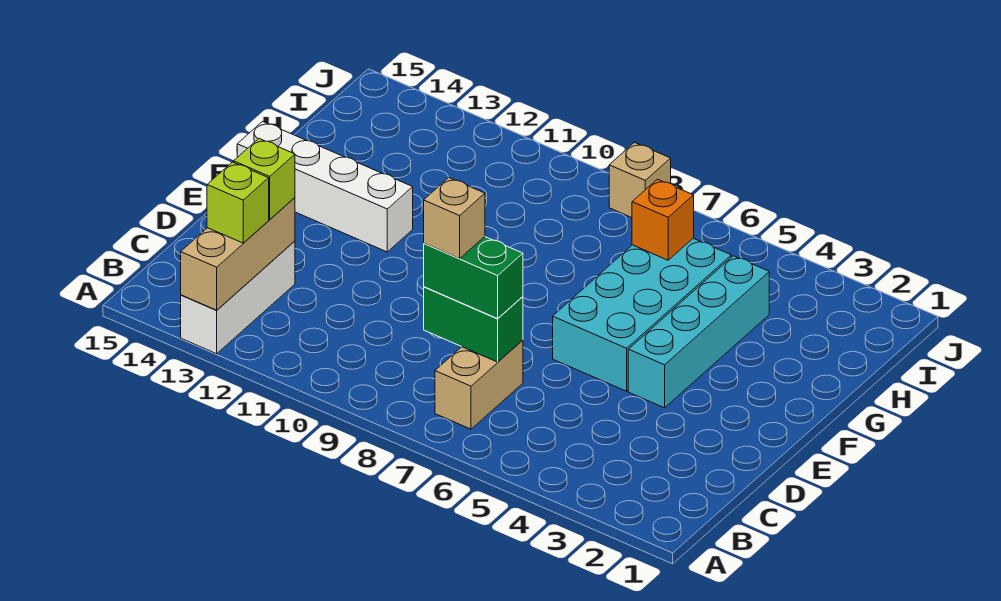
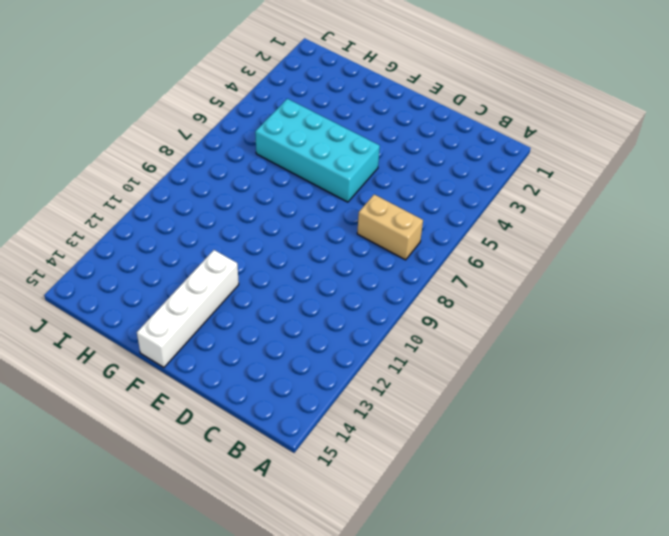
none -> white 1x3 brick [181,241,295,354]
none -> cyan 1x4 brick [628,256,769,408]
none -> tan 1x1 brick [609,142,671,218]

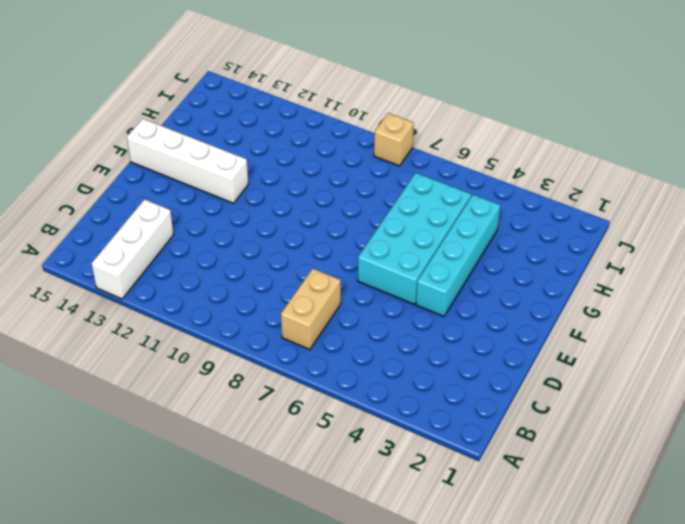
none -> tan 1x3 brick [181,198,295,310]
none -> green 1x2 brick [424,287,523,362]
none -> orange 1x1 brick [632,179,694,260]

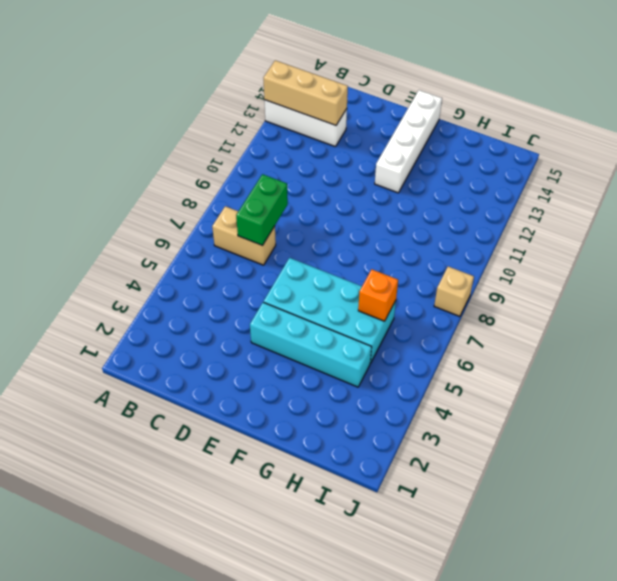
none -> lime 1x1 brick [207,162,269,243]
none -> green 1x2 brick [424,237,523,319]
none -> lime 1x1 brick [234,139,295,219]

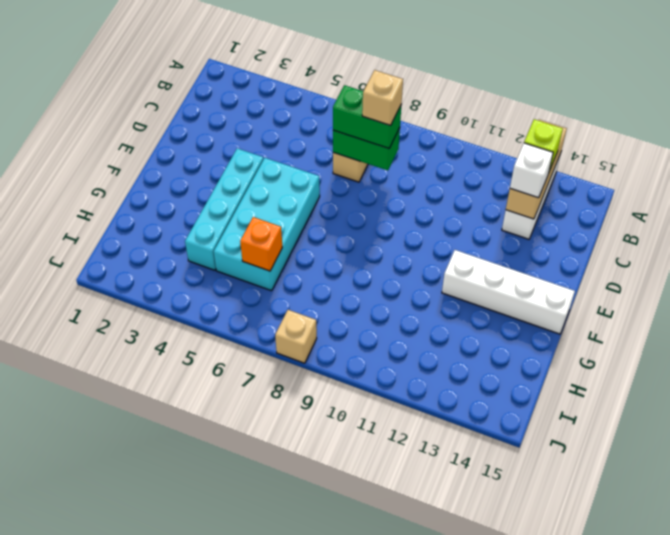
white 1x1 brick [510,143,553,198] -> lime 1x1 brick [234,139,295,219]

